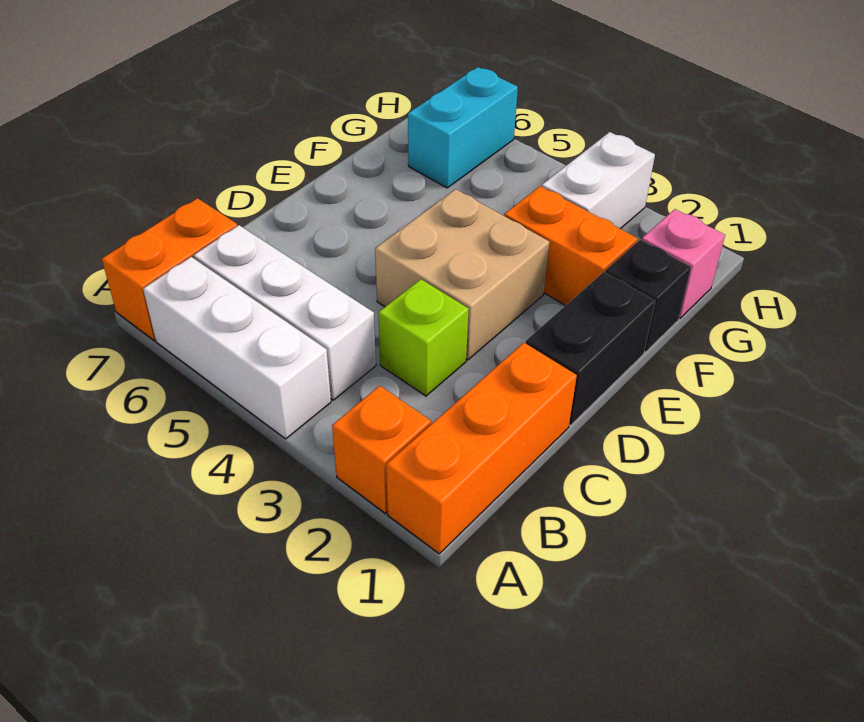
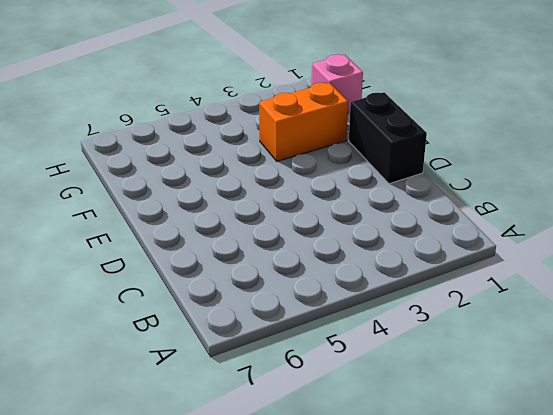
none -> orange 1x3 brick [386,343,577,554]
none -> orange 1x1 brick [332,386,431,513]
none -> white 1x3 brick [143,257,331,439]

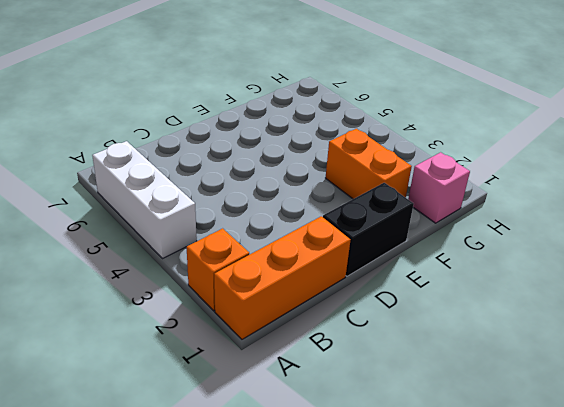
none -> orange 1x2 brick [102,198,237,341]
none -> white 1x3 brick [194,225,376,400]
none -> lime 1x1 brick [378,279,469,396]

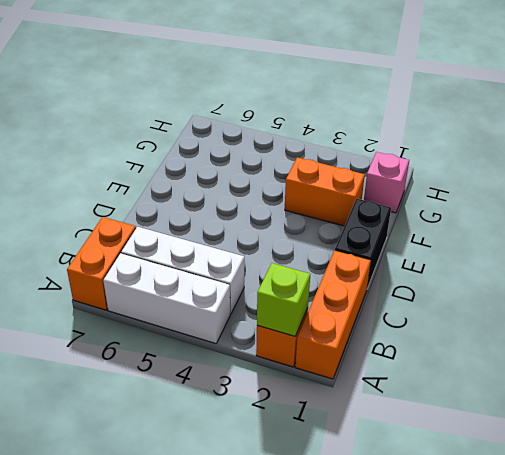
lime 1x1 brick [257,263,310,336] -> lime 1x1 brick moved to [378,279,469,396]
none -> tan 2x2 brick [375,189,549,360]
none -> black 1x1 brick [605,240,691,352]
none -> white 1x2 brick [542,132,655,229]

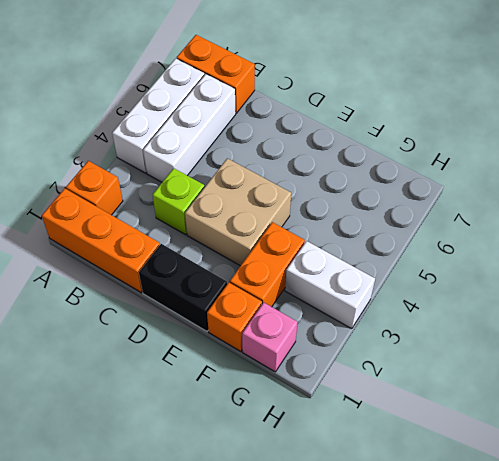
orange 1x1 brick [207,283,262,351] -> black 1x1 brick [605,240,691,352]
none -> cyan 1x2 brick [408,67,518,188]

